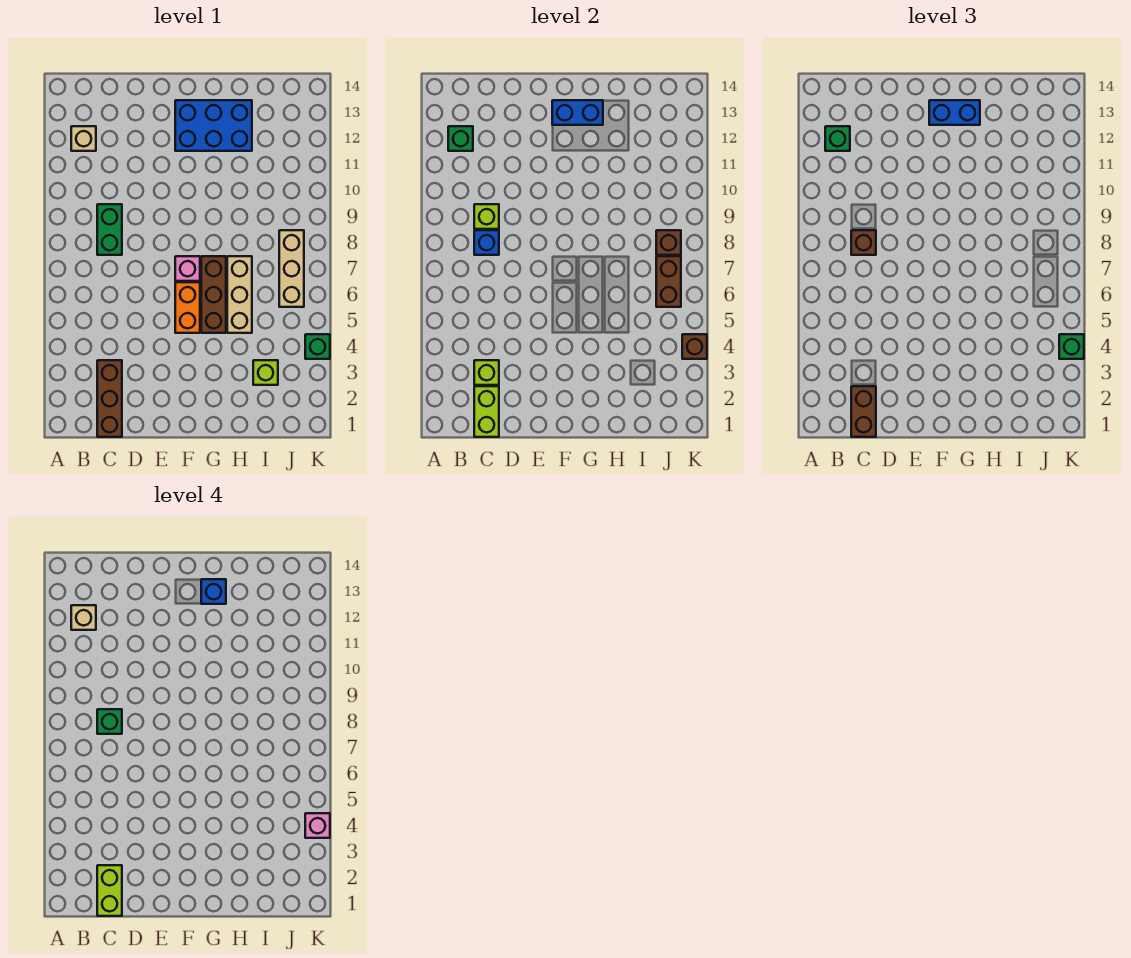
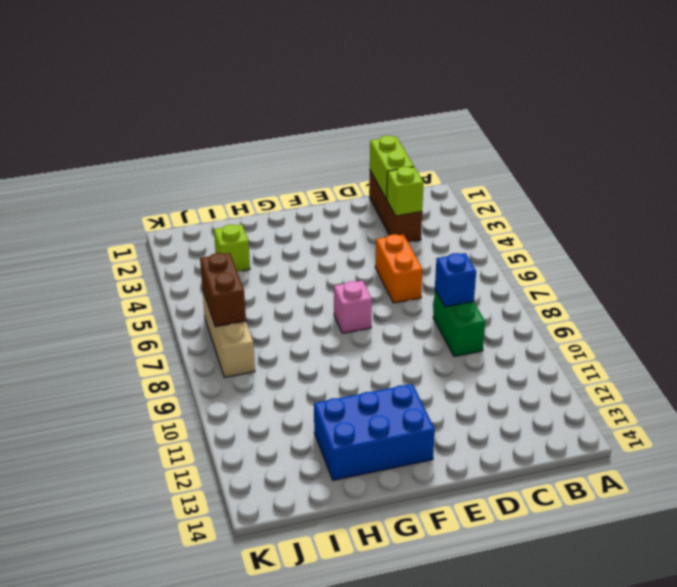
orange 1x2 brick [375,234,423,303] -> orange 1x2 brick moved to [175,282,200,333]
none -> tan 1x1 brick [71,126,96,151]
none -> brown 1x3 brick [201,256,226,333]
none -> tan 1x3 brick [227,256,252,333]
none -> green 1x1 brick [305,334,330,359]

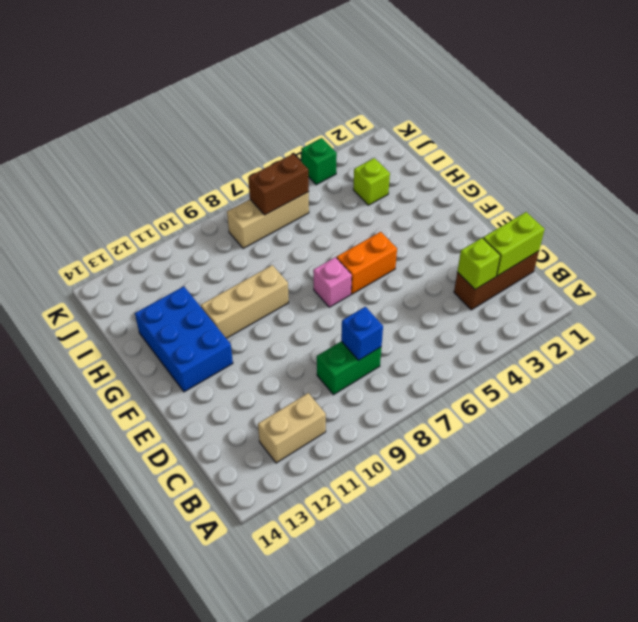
tan 1x2 brick [258,393,326,463] -> tan 1x1 brick [71,126,96,151]
tan 1x3 brick [201,265,289,338] -> tan 1x3 brick moved to [227,256,252,333]
none -> brown 1x3 brick [201,256,226,333]
none -> green 1x1 brick [448,126,473,151]
none -> lime 1x1 brick [474,204,499,229]
none -> blue 1x2 brick [552,100,603,125]

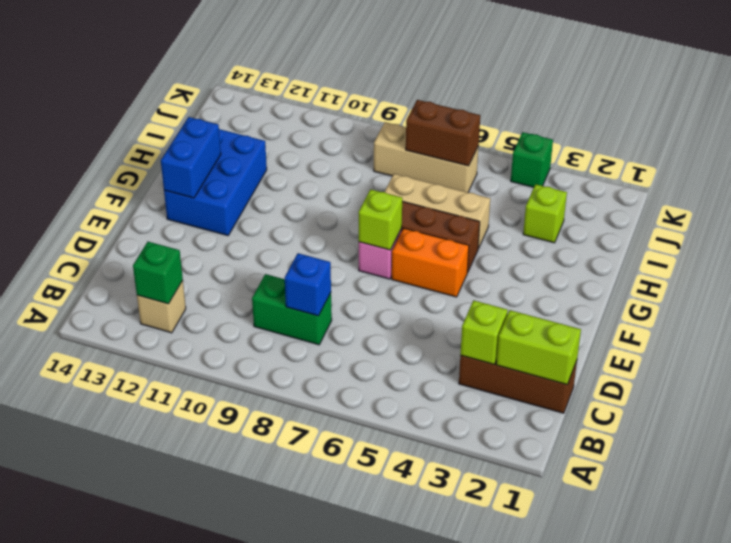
lime 1x1 brick [359,189,402,250] -> lime 1x1 brick moved to [474,204,499,229]
none -> brown 1x1 brick [656,230,681,255]
none -> brown 1x1 brick [682,334,707,359]
none -> green 1x1 brick [825,126,850,151]
none -> brown 1x2 brick [851,386,876,437]

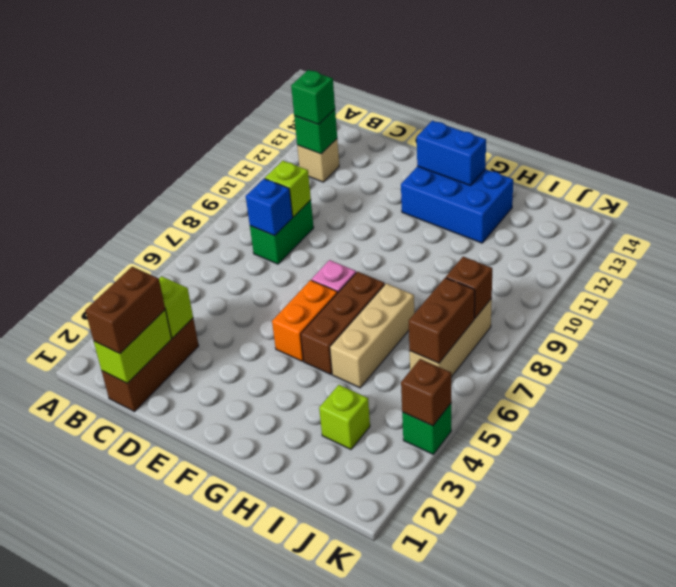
none -> brown 1x1 brick [851,230,876,255]
none -> blue 1x2 brick [929,100,980,125]
none -> green 1x1 brick [1059,334,1084,359]
none -> tan 1x1 brick [71,605,96,630]

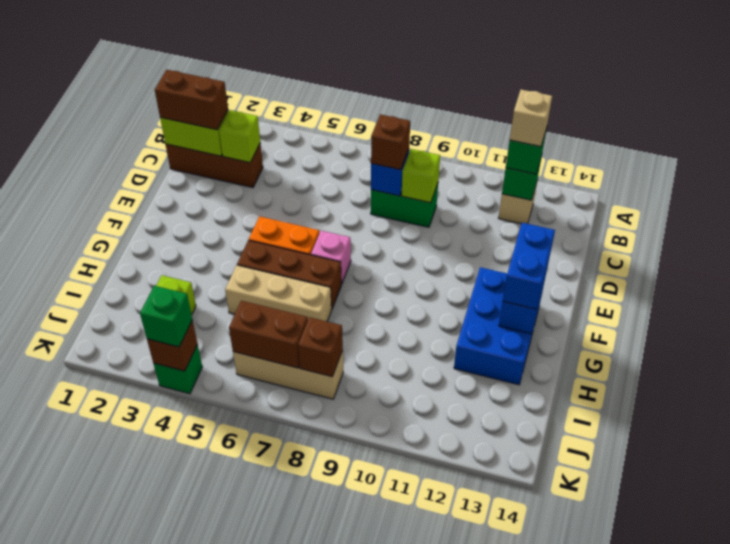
none -> lime 1x2 brick [97,865,122,916]
none -> green 1x1 brick [97,709,122,734]
none -> blue 1x1 brick [201,579,226,604]
none -> pink 1x1 brick [305,813,330,838]

